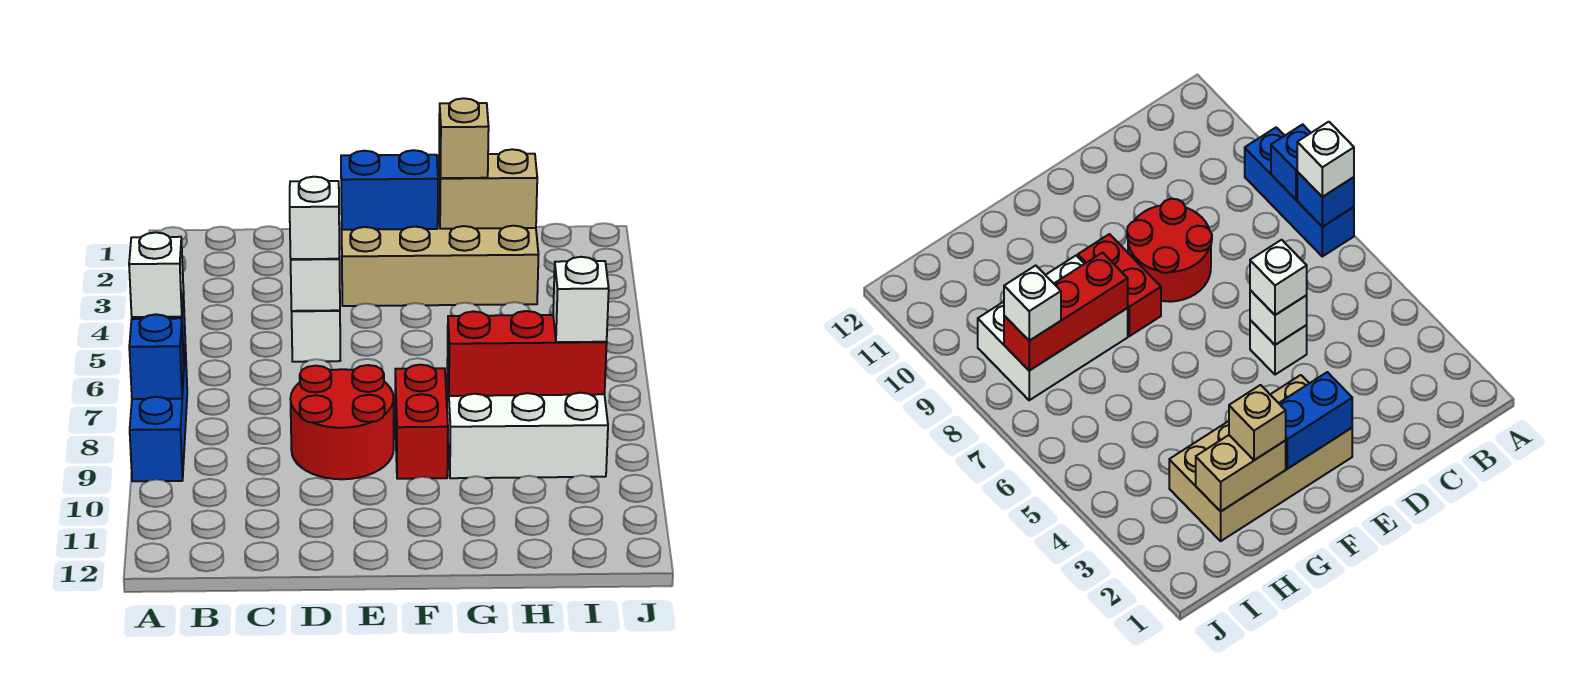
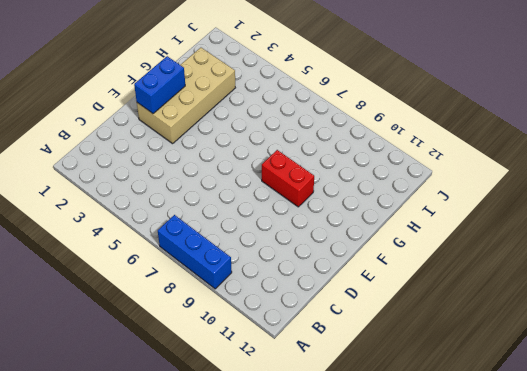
none -> white 1x1 brick [292,310,340,362]
none -> red 2x2 round brick [291,365,394,479]
none -> white 2x3 brick [447,371,608,478]

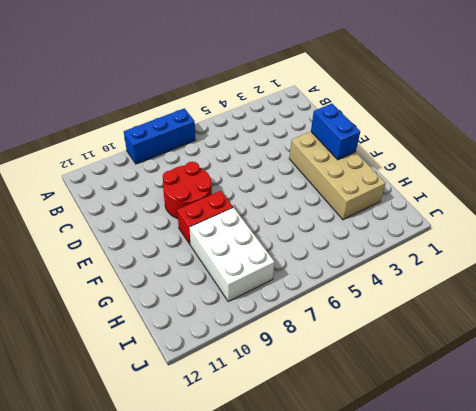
none -> white 1x1 brick [292,310,340,362]
none -> blue 1x1 brick [1297,172,1354,227]
none -> blue 1x1 brick [129,314,184,399]

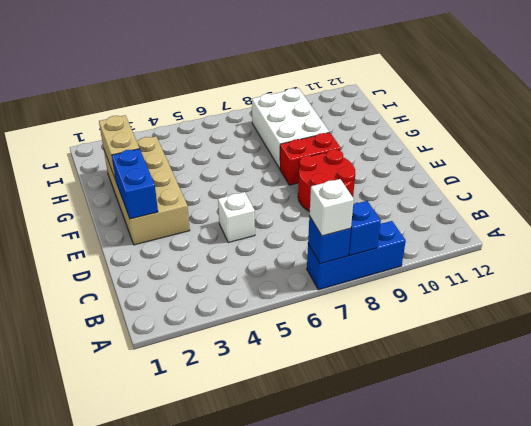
none -> white 1x1 brick [291,256,340,311]
none -> red 1x3 brick [447,311,607,396]
none -> white 1x1 brick [290,177,340,259]

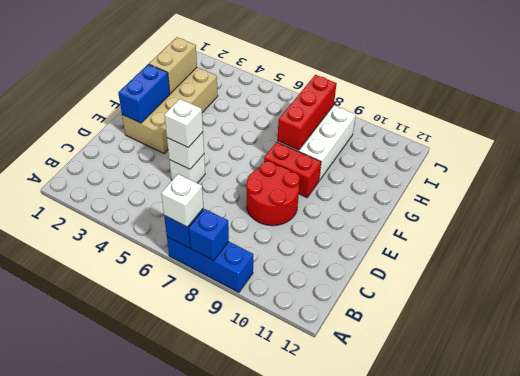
none -> tan 1x1 brick [439,98,489,178]
none -> white 1x1 brick [553,257,609,342]

